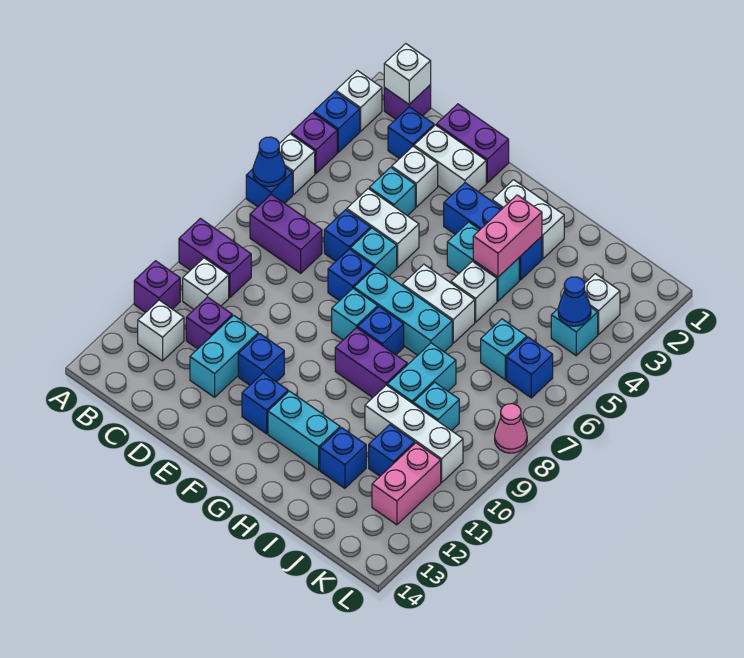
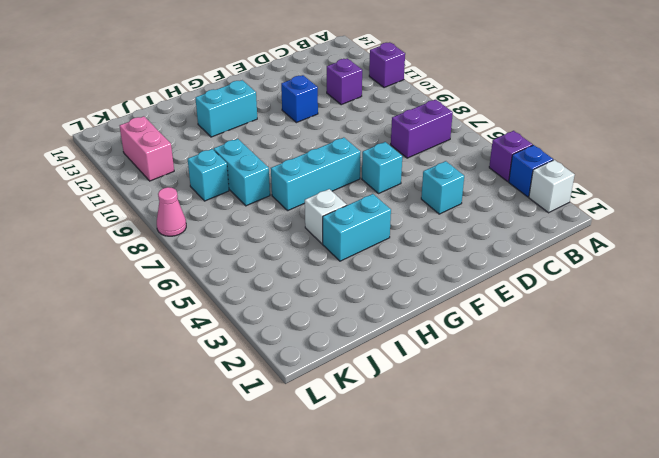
none -> white 1x1 brick [279,134,315,195]
none -> blue 1x1 brick [246,167,292,207]
none -> purple 1x2 brick [179,218,251,298]
none -> purple 1x1 brick [384,85,431,119]

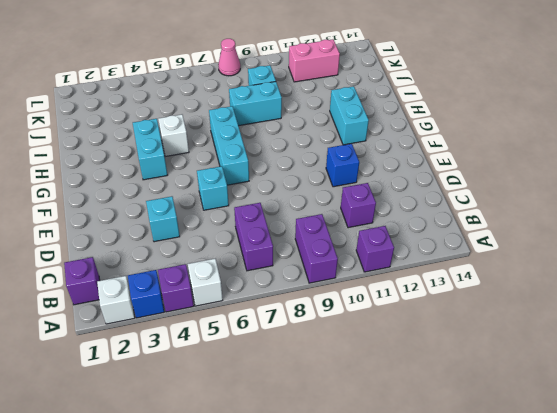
none -> blue 1x1 brick [246,167,292,207]
none -> white 1x1 brick [183,258,229,309]
none -> white 1x1 brick [138,300,184,361]
none -> blue 1x1 brick [388,107,434,159]

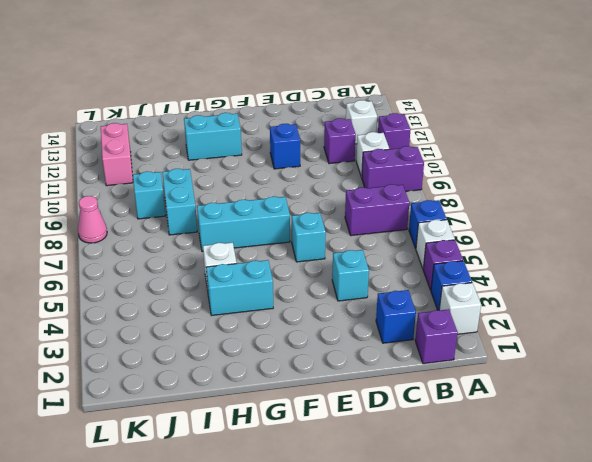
none -> purple 1x2 brick [436,104,509,183]
none -> white 1x2 brick [414,125,486,195]
none -> white 1x1 brick [392,146,438,207]
none -> white 1x2 brick [347,189,419,268]

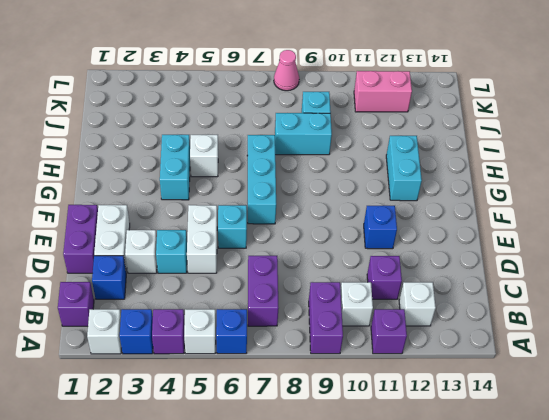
none -> blue 1x1 brick [324,210,371,261]
none -> cyan 1x2 brick [190,315,258,397]
none -> blue 1x1 brick [328,249,374,301]
none -> blue 1x3 brick [444,183,542,280]

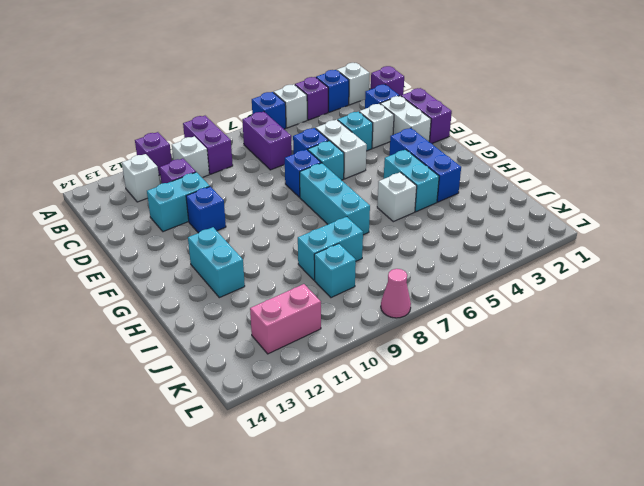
none -> cyan 1x1 brick [332,289,378,340]
none -> blue 1x1 brick [242,373,288,434]
none -> white 1x2 brick [492,180,564,259]
none -> white 1x2 brick [402,264,475,343]

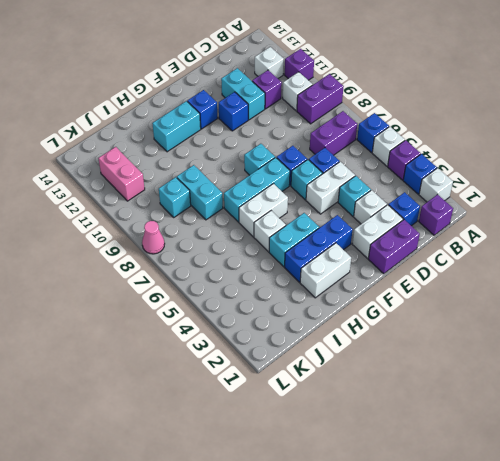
none -> blue 1x1 brick [358,307,404,355]
none -> purple 1x2 brick [335,328,407,398]
none -> white 1x3 brick [365,385,463,482]
none -> blue 1x1 brick [320,428,366,488]

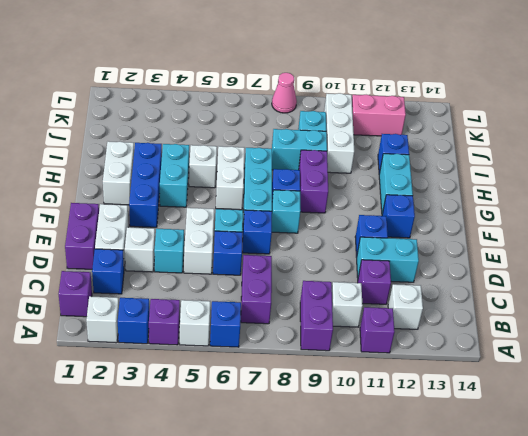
none -> cyan 1x1 brick [481,319,527,380]
none -> blue 1x1 brick [369,425,415,476]
none -> white 1x1 brick [584,274,620,334]
none -> cyan 1x1 brick [551,308,598,356]

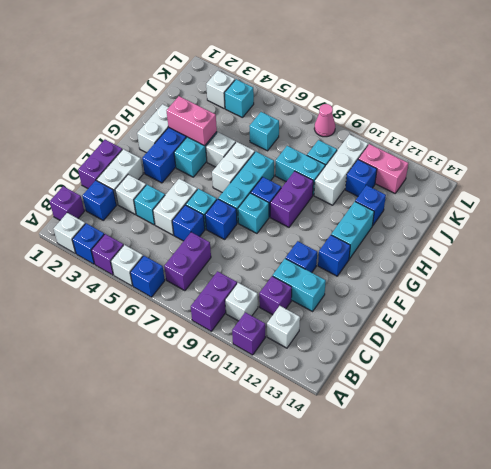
none -> blue 1x1 brick [507,337,553,398]
none -> blue 1x1 cone [253,137,286,187]
none -> white 1x1 brick [384,44,431,104]
none -> blue 1x1 cone [558,277,591,326]

